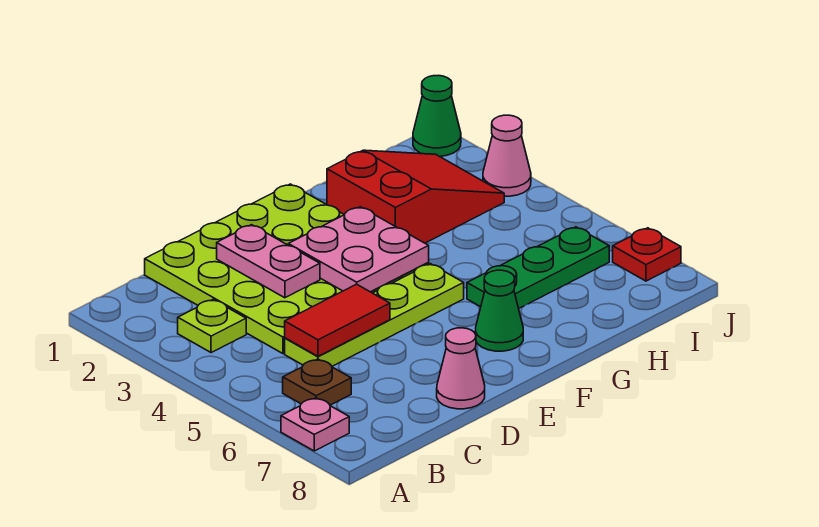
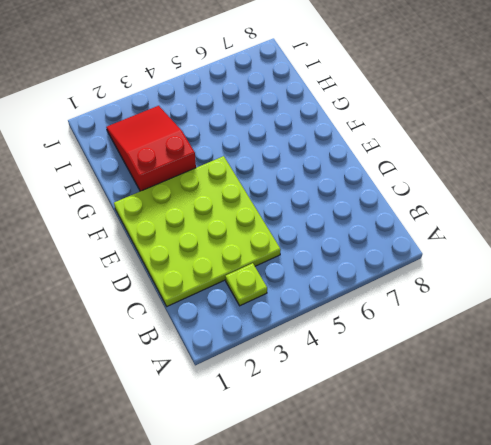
none -> pink 1x1 plate [281,398,349,451]
none -> brown 1x1 plate [283,359,351,405]
none -> lime 1x4 plate [285,264,464,366]

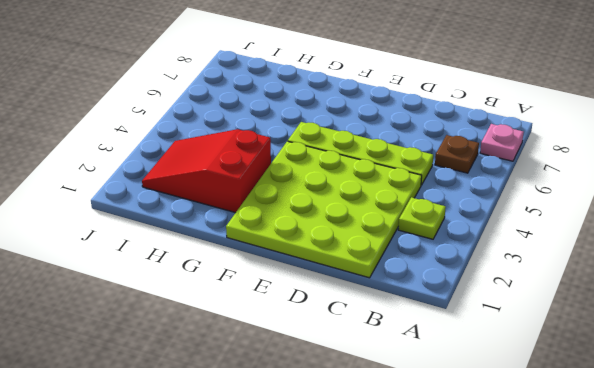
none -> pink 1x1 cone [437,328,485,409]
none -> green 1x1 cone [475,270,523,351]
none -> green 1x3 plate [467,227,609,308]

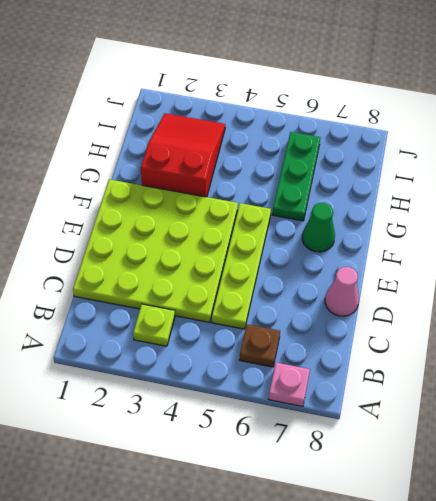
none -> green 1x1 cone [413,75,461,157]
none -> pink 1x1 cone [483,115,531,196]
none -> red 1x1 plate [613,228,681,281]

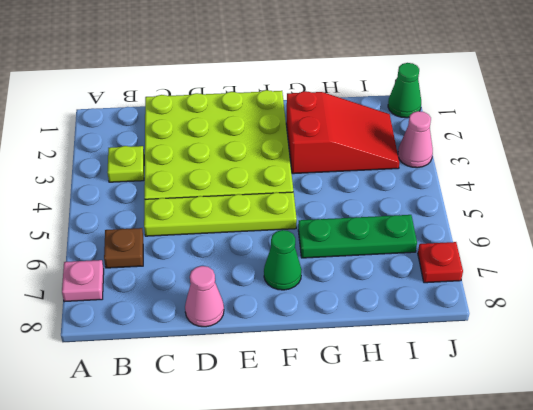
none -> red 1x2 tile [285,284,390,356]
none -> pink 1x2 plate [217,225,320,298]
none -> pink 2x2 plate [288,207,429,292]

